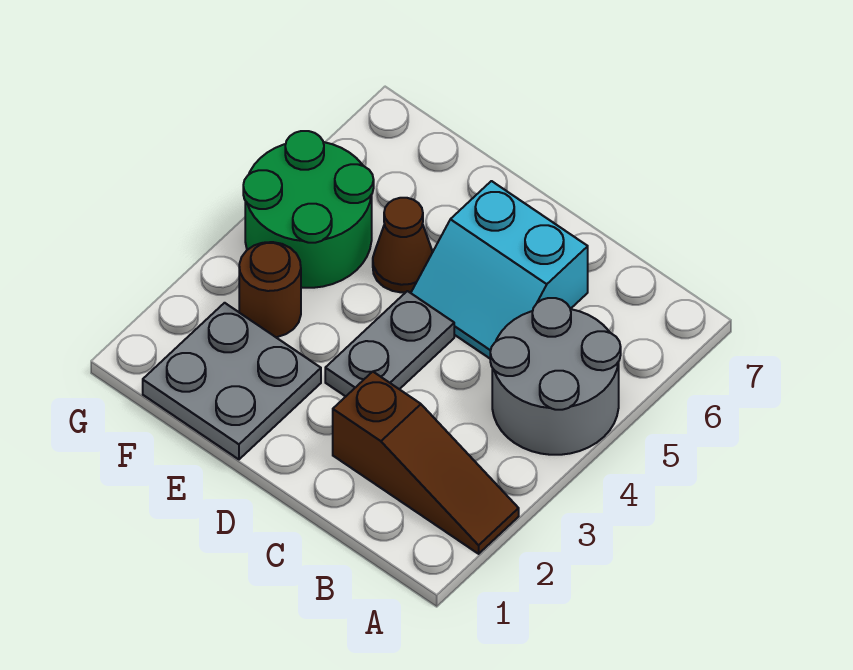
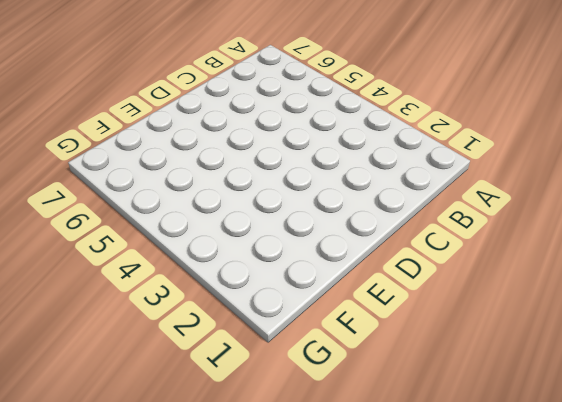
none -> brown 1x3 slope [333,372,519,554]
none -> grey 2x2 round brick [490,298,621,455]

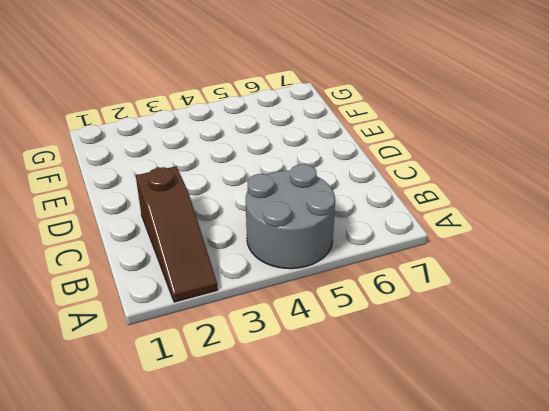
none -> cyan 2x2 slope [411,181,588,358]
none -> grey 1x2 plate [325,291,454,396]

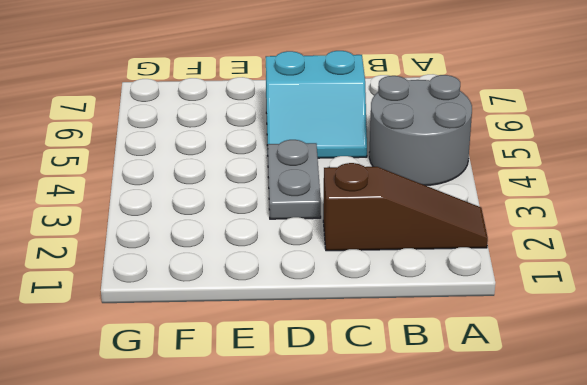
none -> grey 2x2 plate [143,303,321,459]
none -> brown 1x1 cone [373,198,433,292]

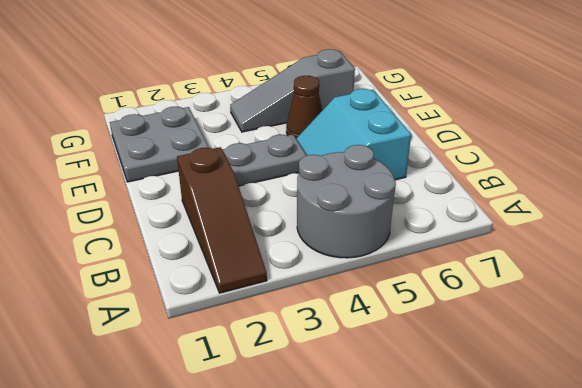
grey 1x3 slope [230,49,355,132] -> green 2x2 round brick [243,131,374,288]
none -> brown 1x1 round brick [239,242,301,337]

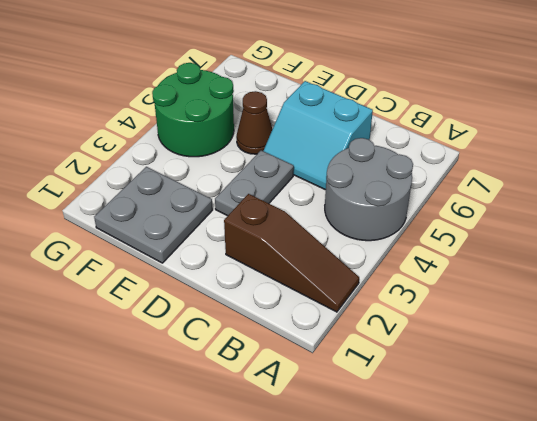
none -> brown 1x1 round brick [239,242,301,337]

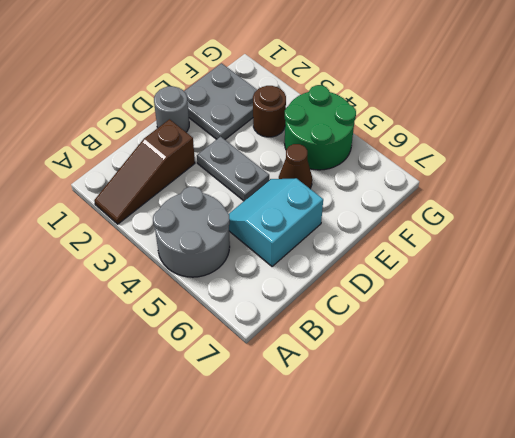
grey 1x1 round brick [154,86,189,132] -> none

